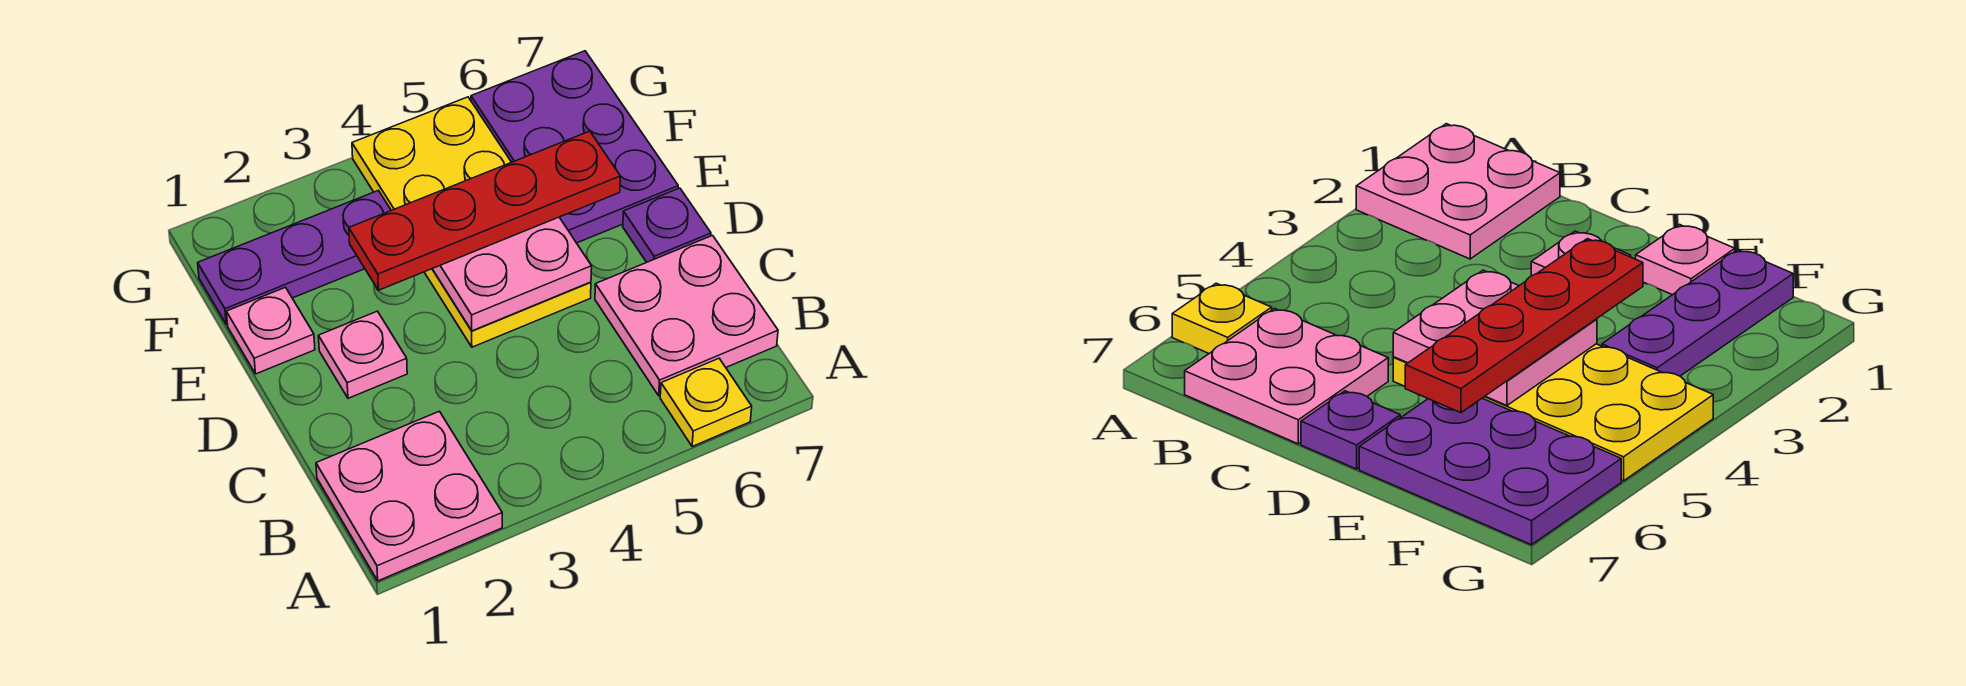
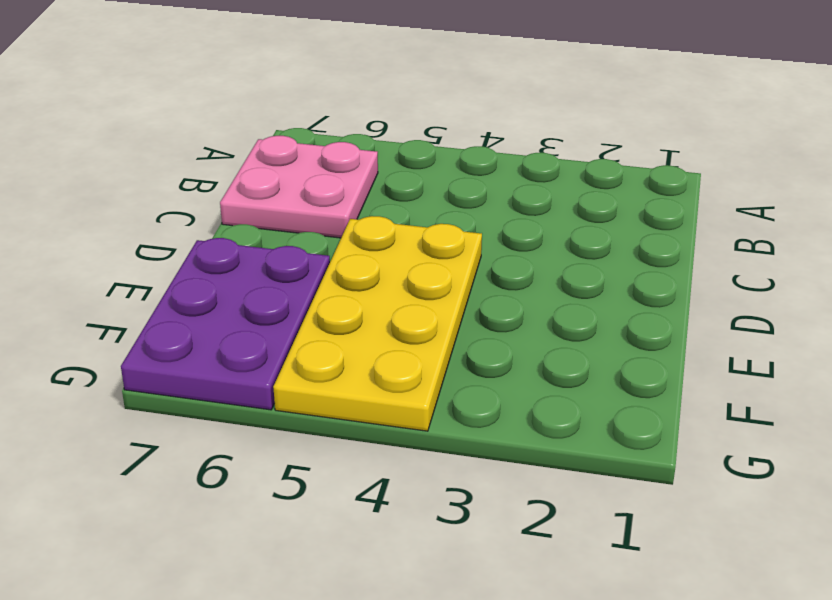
none -> pink 2x2 plate [316,411,502,581]
none -> yellow 1x1 plate [660,358,752,447]

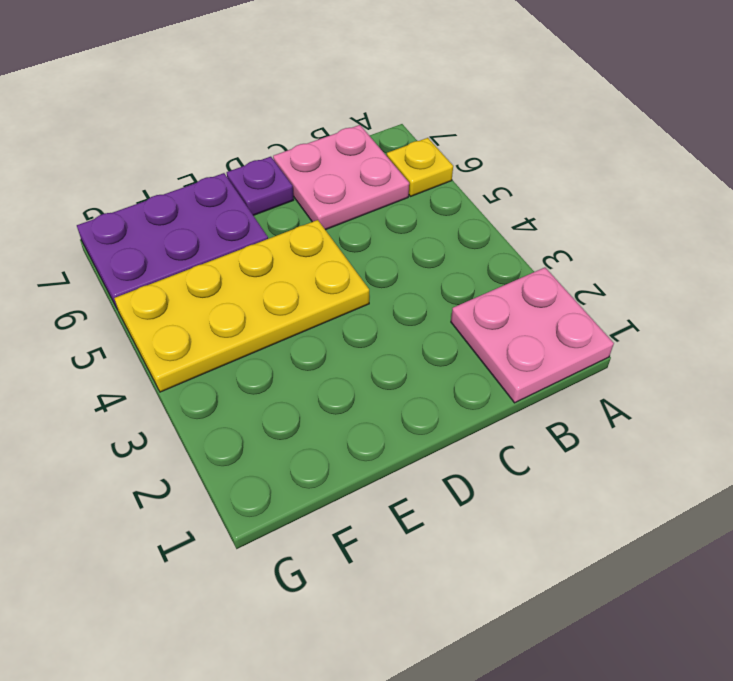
none -> pink 1x1 plate [318,311,407,398]
none -> pink 1x1 plate [226,287,315,374]

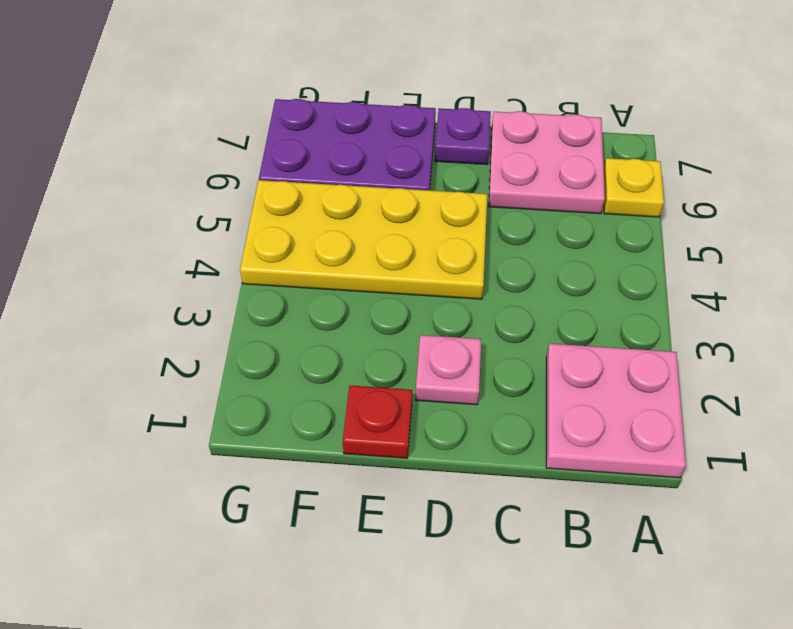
red 1x1 plate [343,386,412,458] -> pink 1x1 plate [226,287,315,374]
none -> purple 1x3 plate [198,190,391,325]
none -> pink 2x2 plate [432,217,592,331]

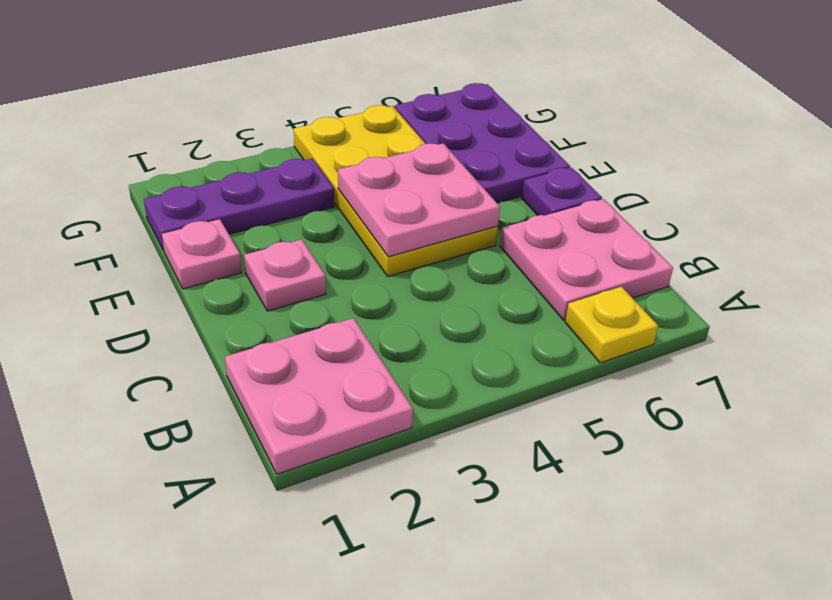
none -> red 1x4 plate [349,131,620,290]

